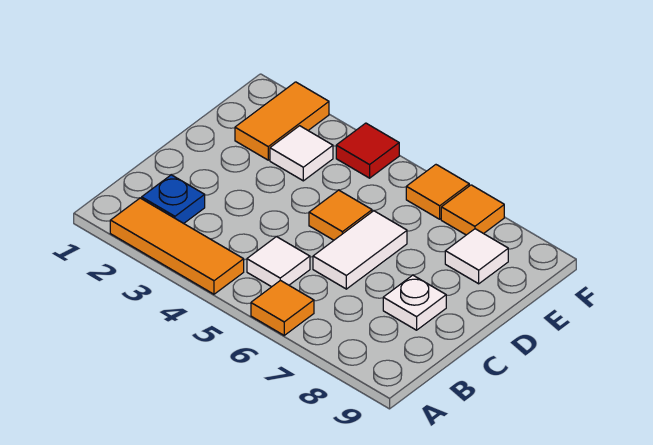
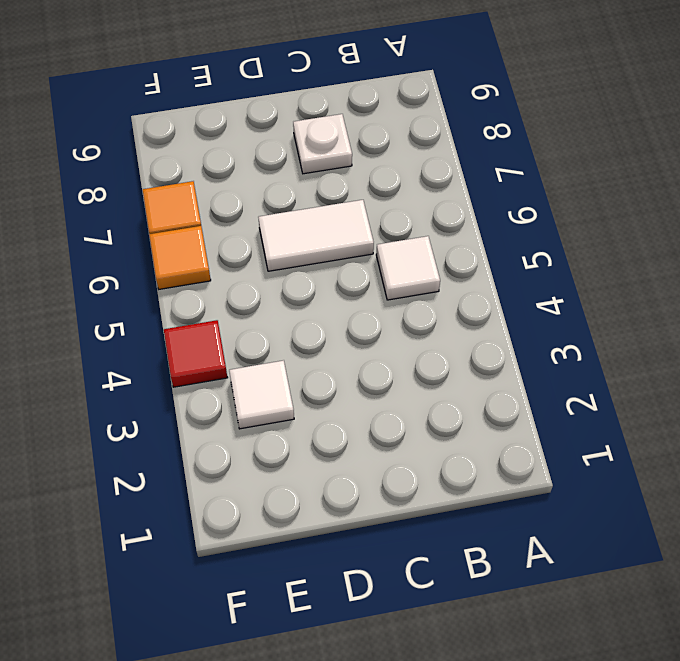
none -> orange 1x3 tile [110,198,244,294]
none -> orange 1x1 tile [251,280,314,335]
none -> blue 1x1 plate [142,175,205,223]

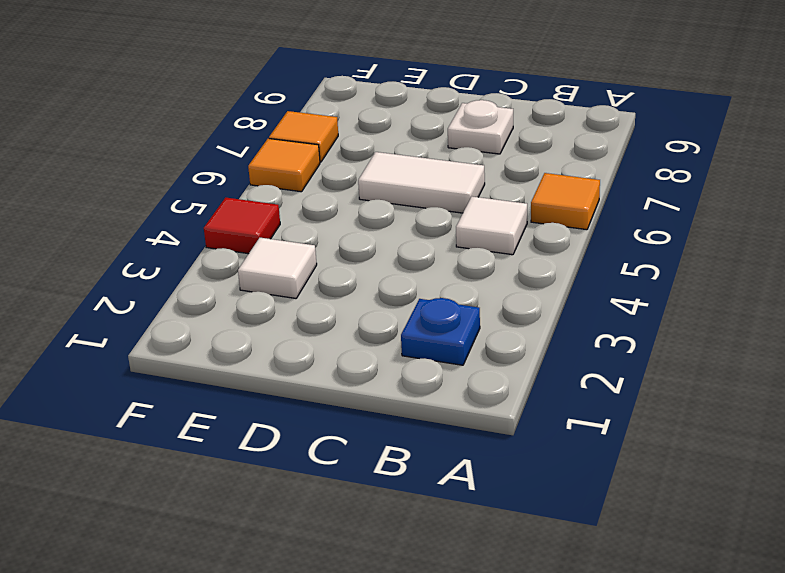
none -> orange 1x3 tile [110,198,244,294]
none -> orange 1x1 tile [309,190,372,240]
none -> orange 1x2 tile [235,82,329,160]

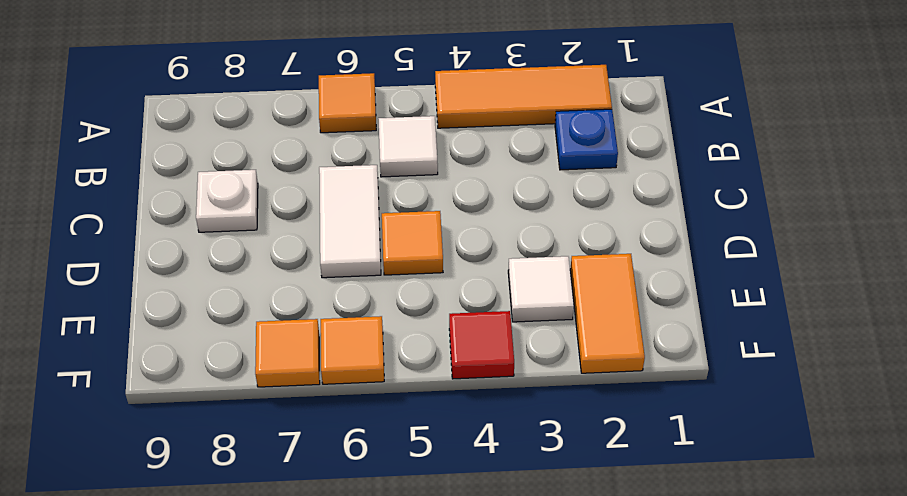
none -> white 1x1 tile [445,229,508,284]

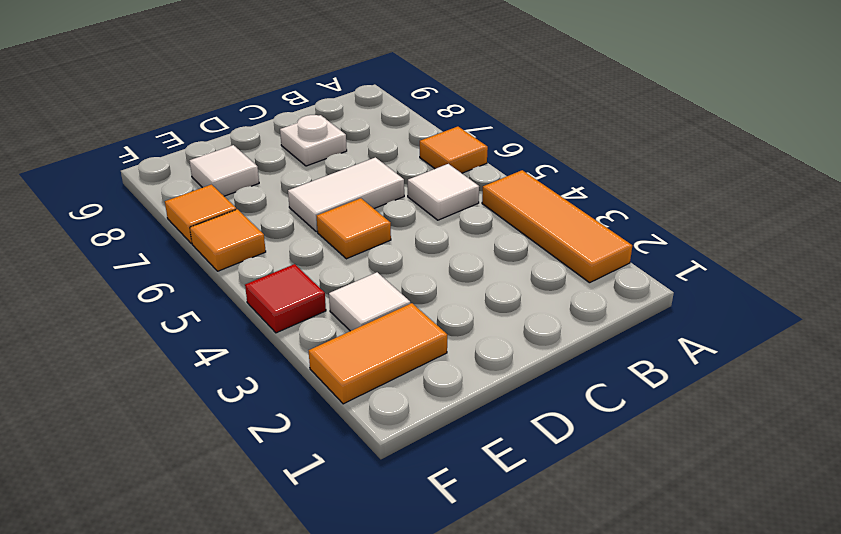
none -> blue 1x1 plate [142,175,205,223]

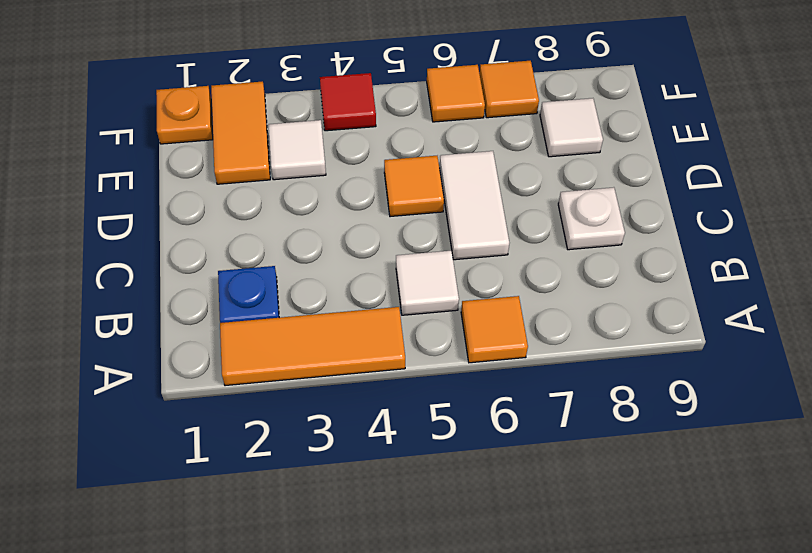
orange 1x1 plate [156,86,213,144] -> none

